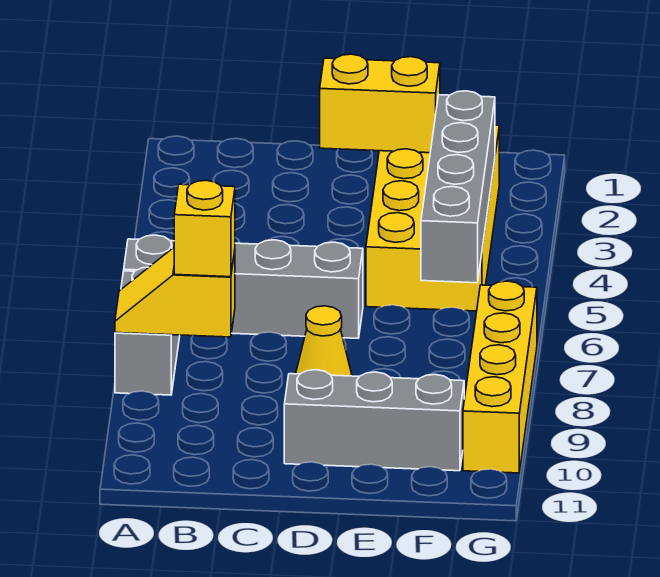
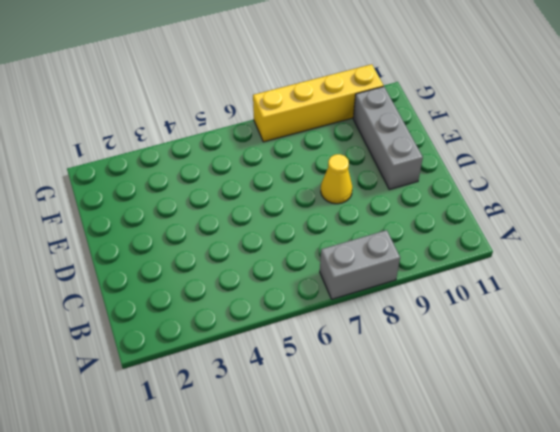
none -> grey 1x4 brick [124,235,363,338]
none -> yellow 2x4 brick [366,125,499,311]

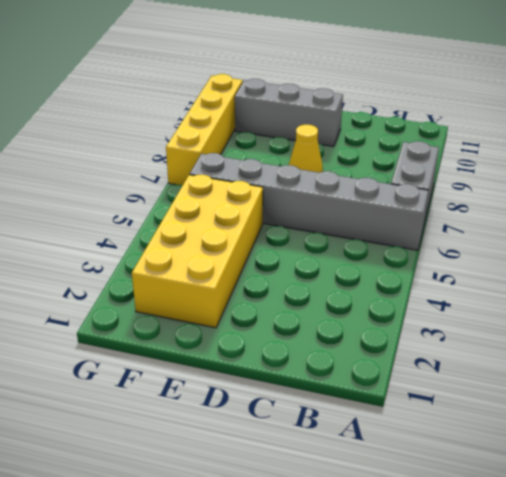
grey 1x6 brick [190,153,429,250] -> grey 1x4 brick [124,235,363,338]
none -> yellow 1x2 slope [115,248,235,337]
none -> yellow 1x2 brick [320,54,440,153]

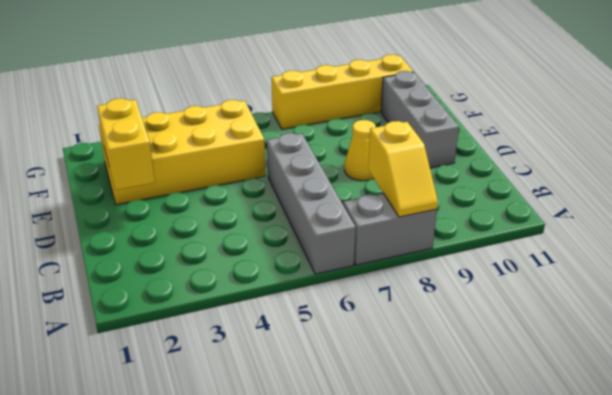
none -> grey 1x4 brick [421,91,495,283]
none -> yellow 1x1 brick [174,180,235,277]

